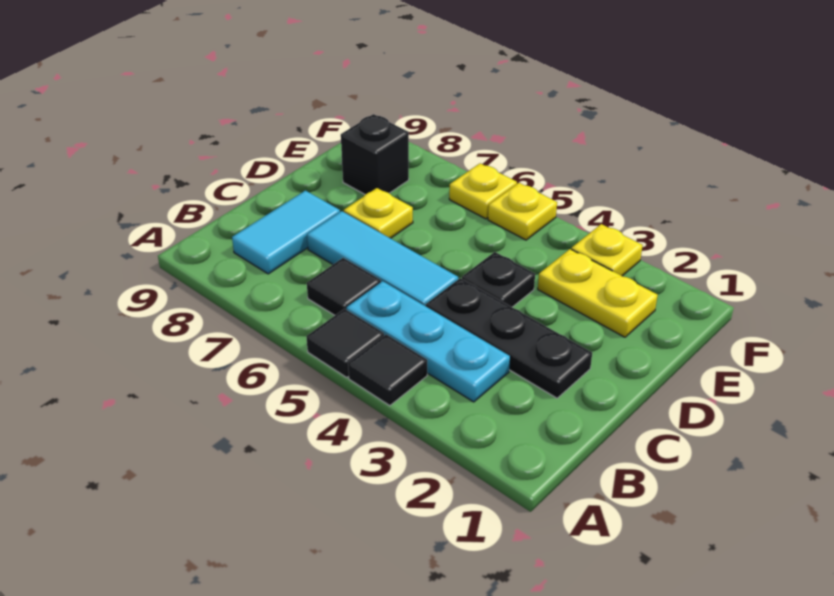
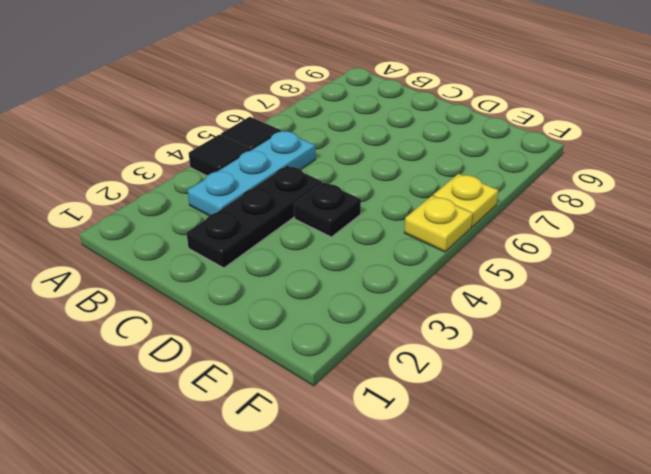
none -> black 1x1 tile [307,258,381,315]
none -> cyan 1x2 tile [232,191,340,274]
none -> cyan 1x3 tile [307,211,458,306]

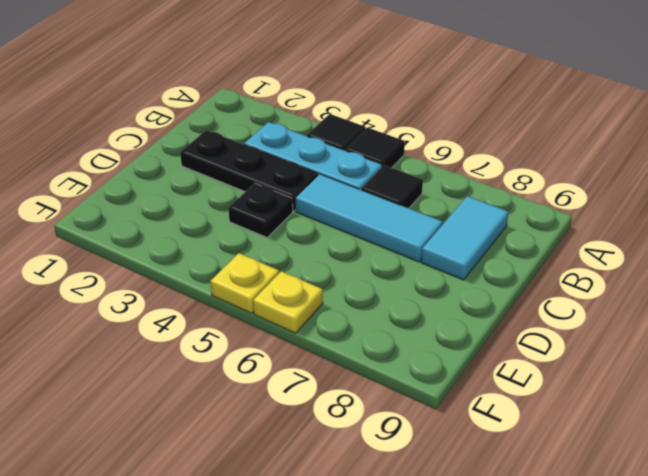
none -> yellow 1x1 plate [344,188,413,238]
none -> yellow 1x2 plate [538,249,658,337]
none -> black 1x1 brick [341,114,409,195]

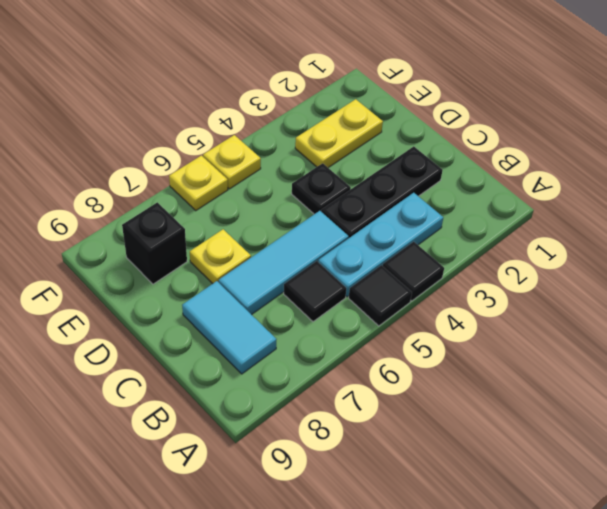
none -> yellow 1x1 plate [571,224,643,276]

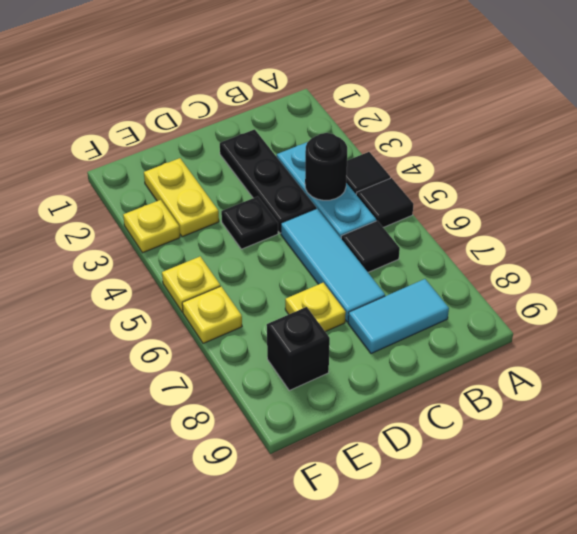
black 1x1 round brick [305,133,347,200] -> none

